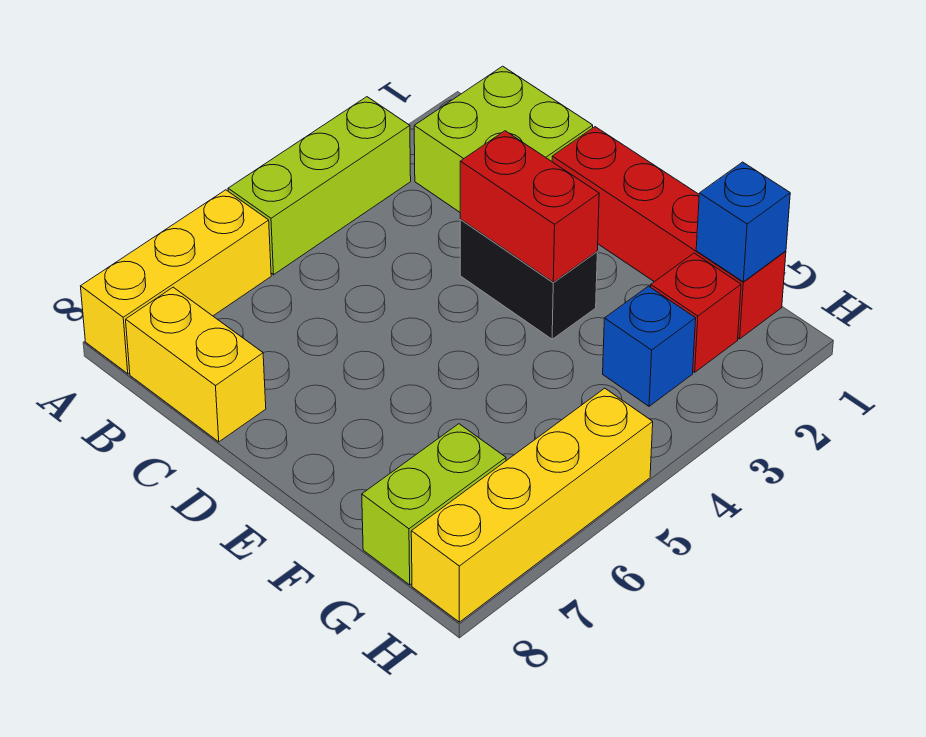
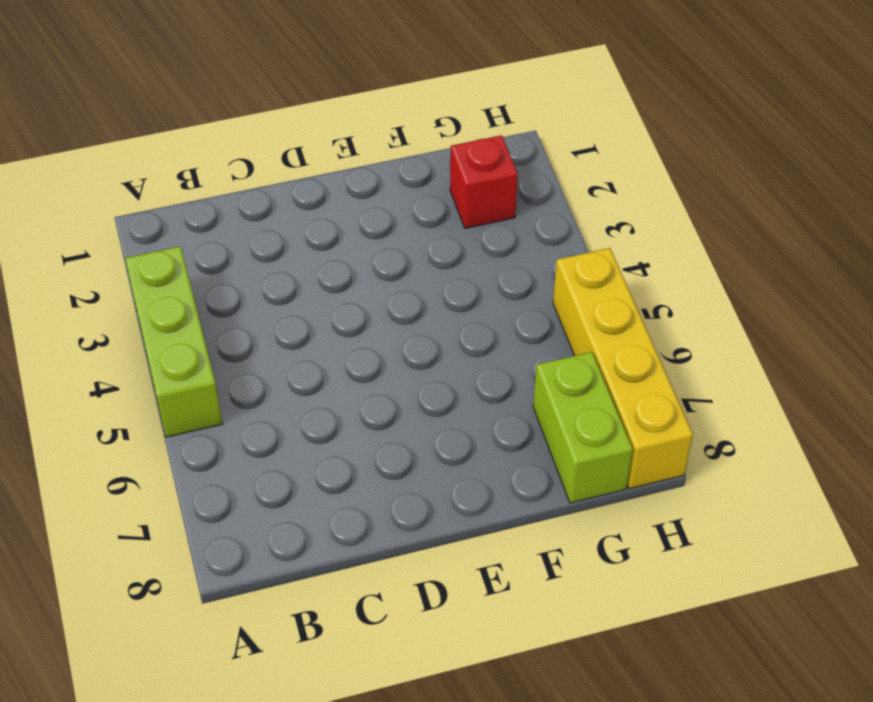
none -> yellow 1x3 brick [81,190,271,374]
none -> lime 2x2 brick [414,66,593,212]
none -> yellow 1x2 brick [126,287,266,442]

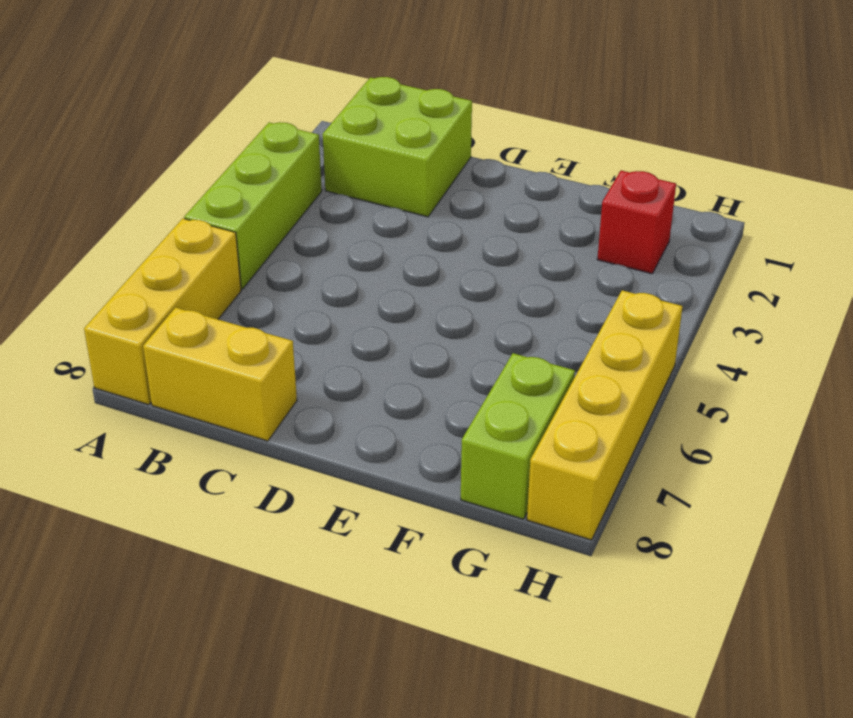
none -> red 1x4 brick [552,127,786,339]
none -> black 1x2 brick [460,220,597,339]
none -> blue 1x1 brick [603,286,696,406]

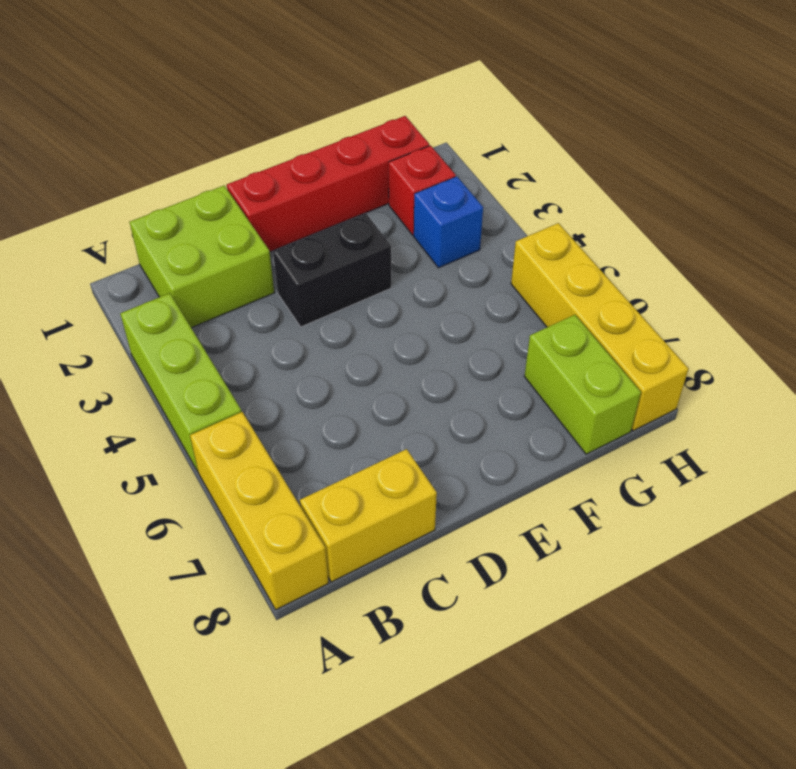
none -> red 1x2 brick [460,131,599,282]
none -> blue 1x1 brick [696,162,790,282]

